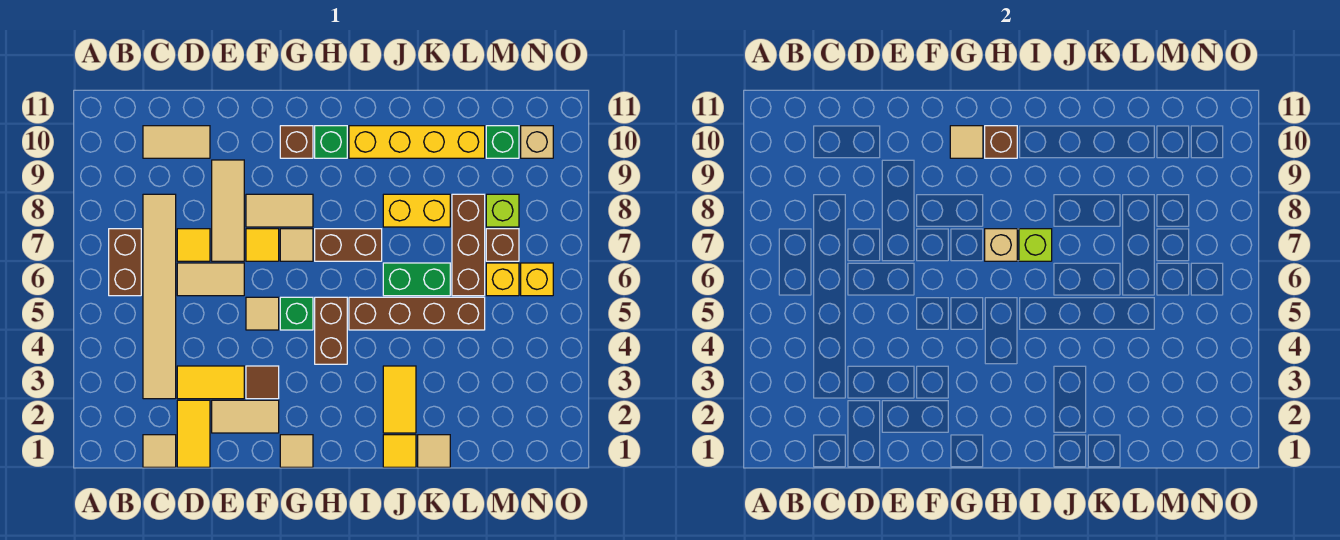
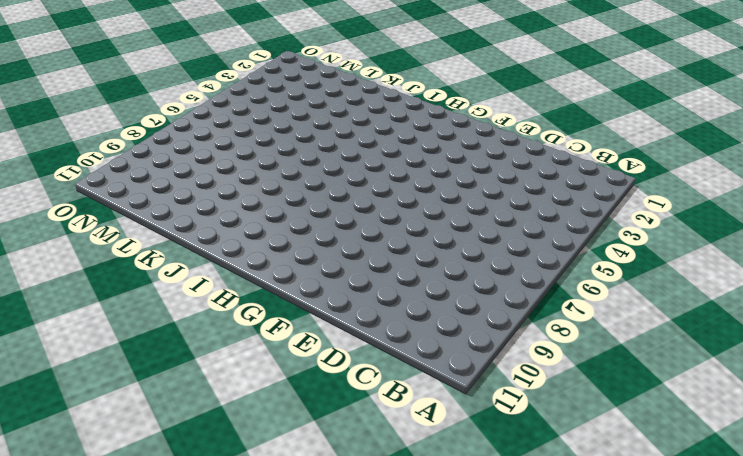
none -> brown 1x2 brick [109,229,141,296]
none -> tan 1x1 tile [143,435,176,467]
none -> tan 1x6 tile [143,194,176,399]
none -> tan 1x2 tile [143,126,210,158]

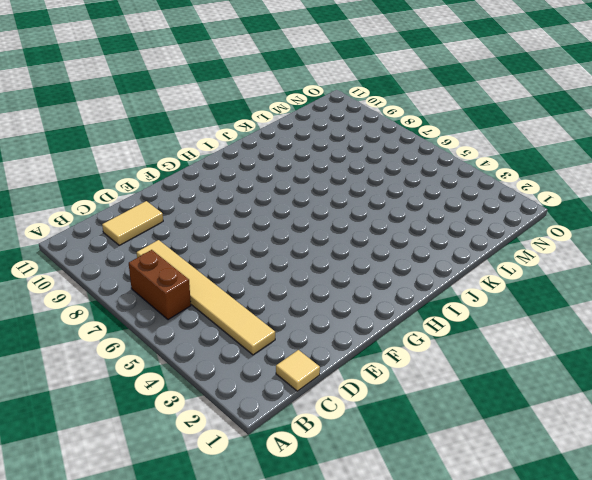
none -> yellow 1x2 tile [177,400,210,467]
none -> yellow 1x2 tile [177,366,244,399]
none -> tan 1x2 tile [177,263,244,296]
none -> yellow 1x1 tile [177,229,210,261]

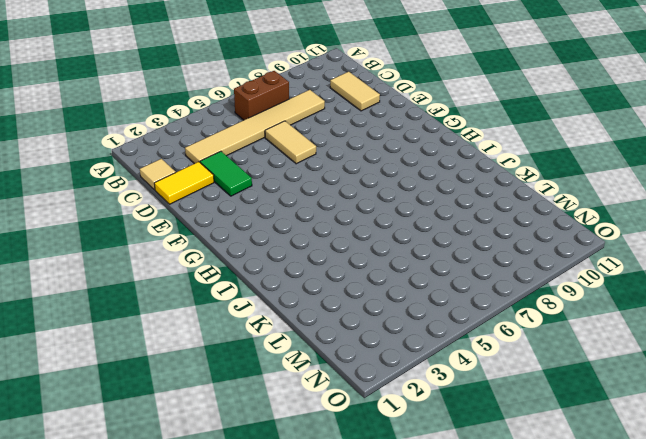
green 1x2 tile [200,151,252,196] -> yellow 1x2 tile [177,366,244,399]
none -> yellow 1x1 tile [177,229,210,261]
none -> tan 1x2 tile [212,400,279,433]
none -> tan 1x3 tile [212,160,244,261]
none -> brown 1x1 tile [246,366,279,399]

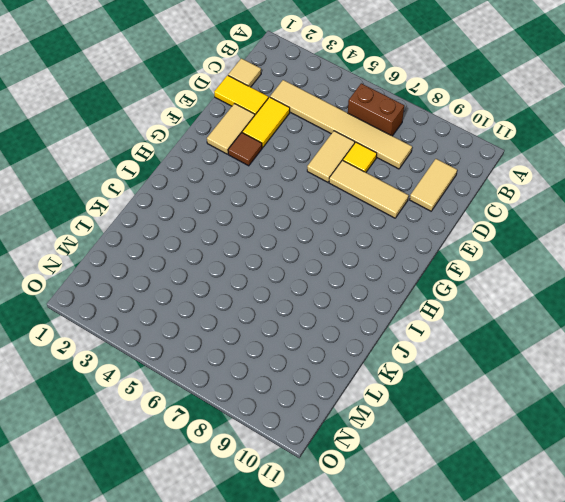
none -> tan 1x1 tile [246,297,279,330]
none -> yellow 1x1 tile [246,229,279,261]
none -> tan 1x2 tile [246,194,313,227]
none -> tan 1x1 tile [280,435,313,467]

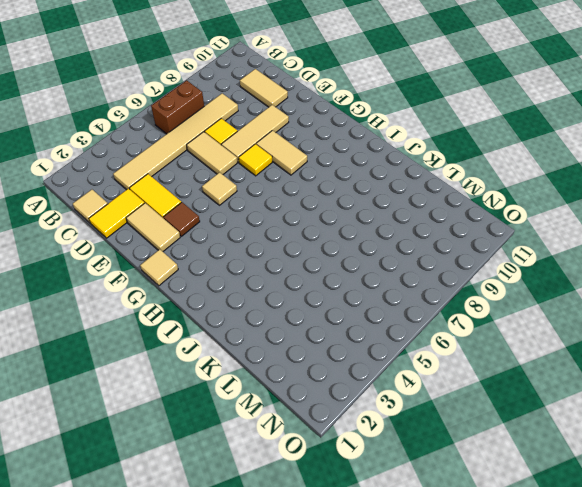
none -> green 1x1 brick [280,297,313,330]
none -> tan 1x1 tile [280,229,313,261]
none -> brown 1x1 brick [280,126,313,158]
none -> brown 1x2 brick [315,297,347,364]

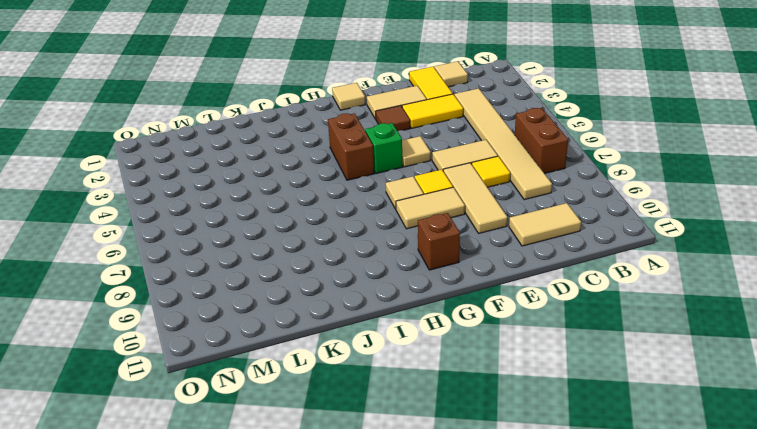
none -> brown 1x2 brick [315,229,382,261]
none -> green 1x1 brick [315,126,347,158]
none -> brown 1x4 brick [349,297,485,330]
none -> yellow 1x4 brick [349,126,485,158]

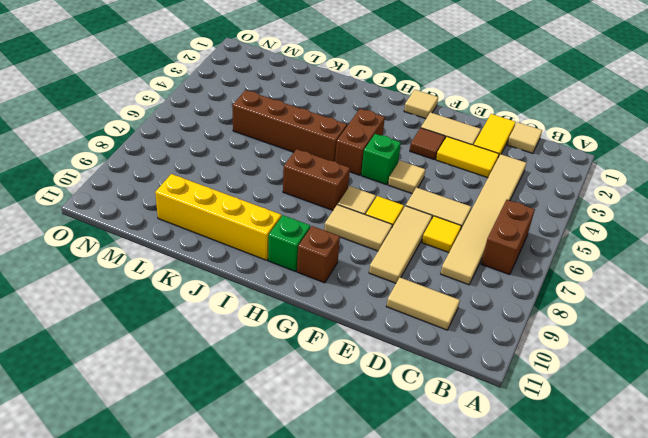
none -> yellow 1x1 tile [383,435,416,467]
none -> yellow 1x2 tile [383,366,416,433]
none -> green 1x2 brick [383,263,450,296]
none -> yellow 1x2 brick [383,194,450,227]

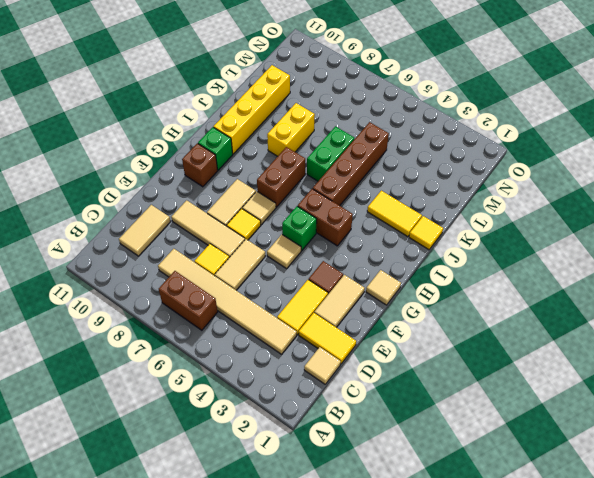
none -> tan 1x1 tile [418,435,450,467]
none -> brown 1x3 brick [452,194,485,296]
none -> yellow 1x1 brick [486,263,519,296]
none -> brown 1x1 brick [486,229,519,261]

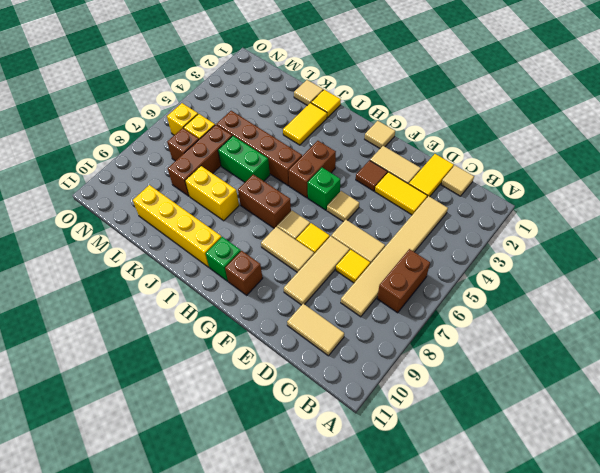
none -> lime 1x1 brick [486,194,519,227]
none -> green 1x1 brick [486,126,519,158]
none -> tan 1x1 brick [521,126,553,158]
none -> tan 1x1 tile [950,126,983,158]

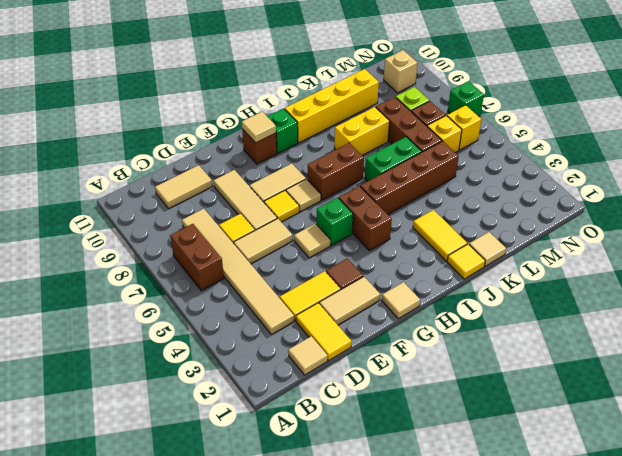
green 1x1 brick [448,81,484,116] -> green 1x1 brick moved to [486,126,519,158]
none -> tan 1x1 brick [985,229,1017,261]
none -> brown 1x1 brick [985,126,1017,158]
none -> lime 1x1 brick [1019,229,1052,261]

